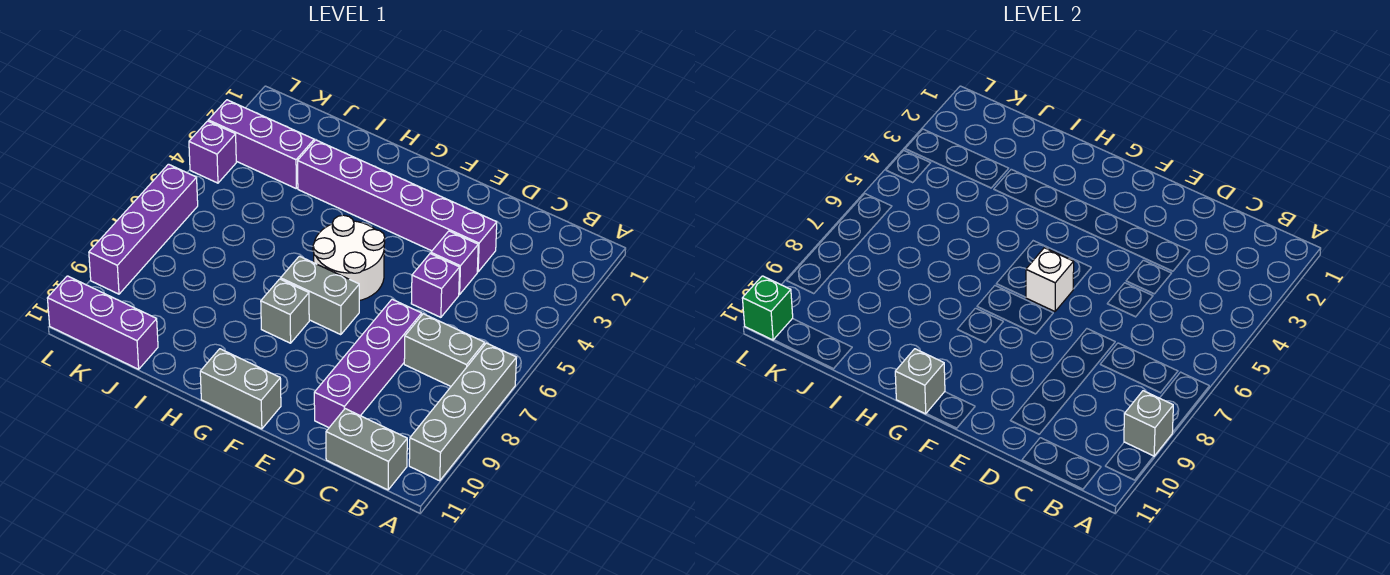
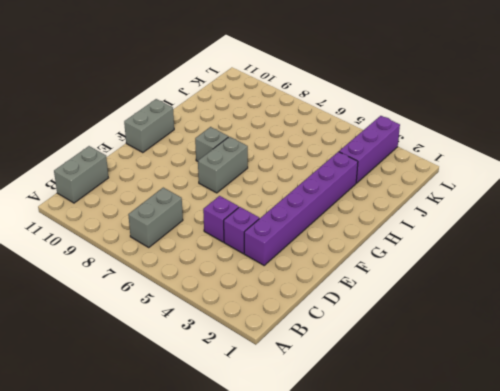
none -> grey 1x4 brick [409,343,517,481]
none -> purple 1x4 brick [314,299,422,428]
none -> white 2x2 round brick [313,215,385,301]

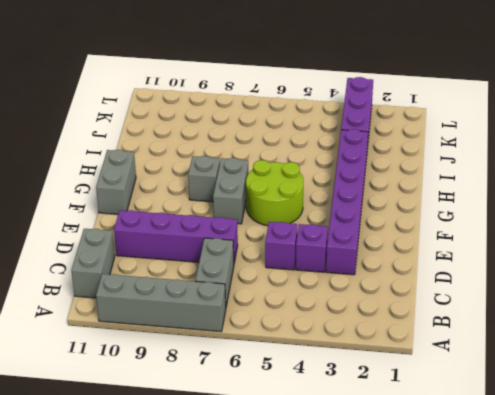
lime 2x2 round brick [246,160,303,226] -> white 2x2 round brick [313,215,385,301]
none -> purple 1x3 brick [47,276,158,369]
none -> purple 1x1 brick [189,121,236,183]
none -> purple 1x4 brick [89,164,198,294]

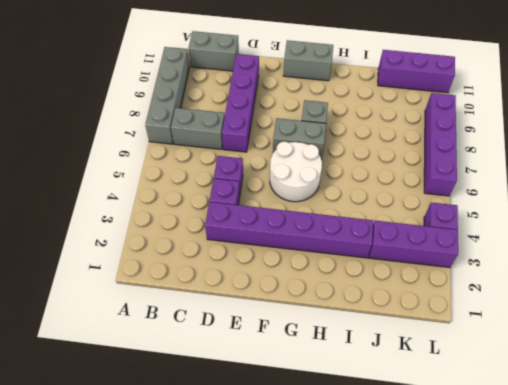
none -> grey 1x1 brick [1124,391,1173,456]
none -> white 1x1 brick [1026,248,1074,311]
none -> grey 1x1 brick [895,349,945,414]

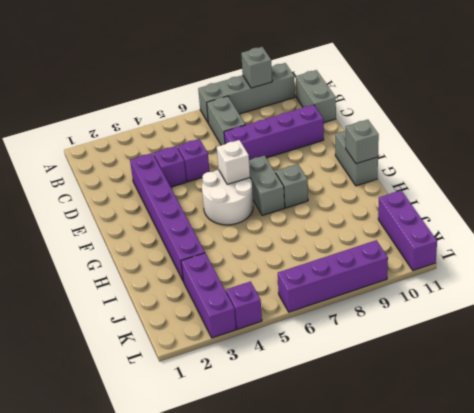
none -> green 1x1 brick [742,276,793,340]

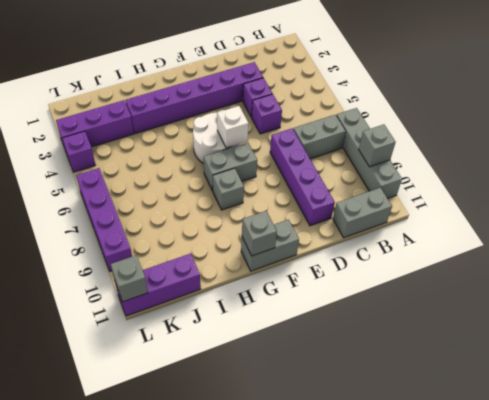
grey 1x1 brick [111,255,148,302] -> green 1x1 brick [742,276,793,340]

